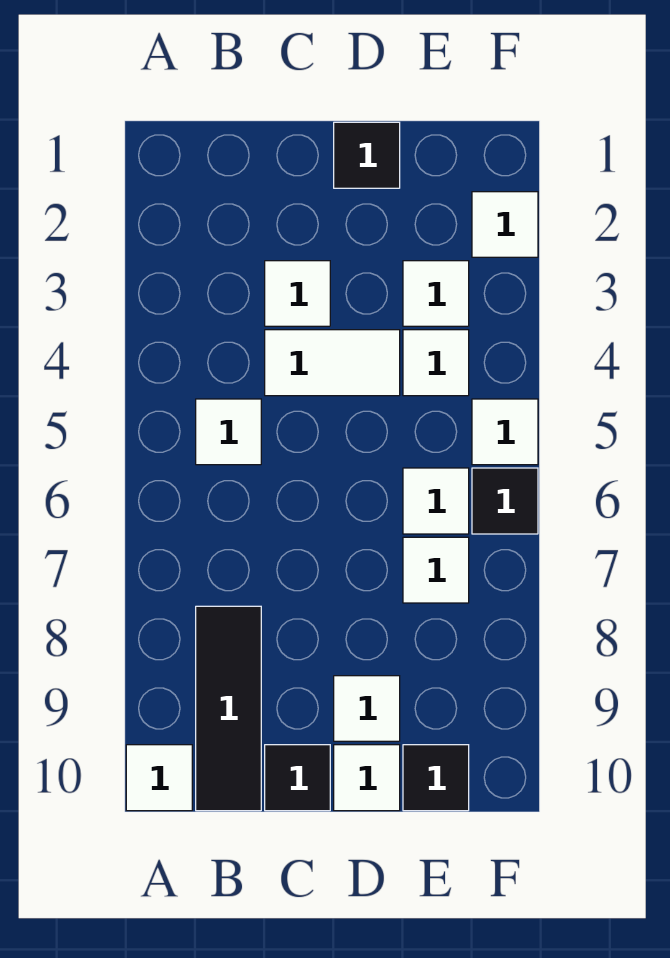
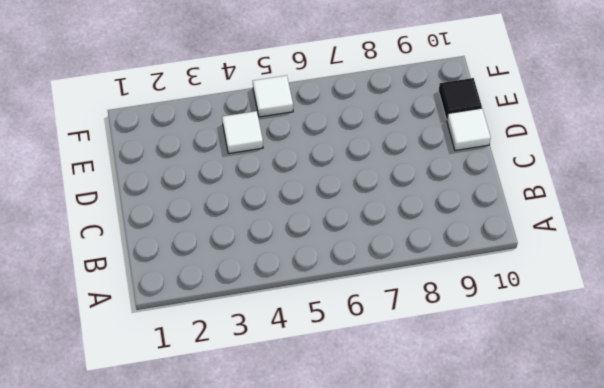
none -> white 1x1 tile [126,745,192,811]
none -> white 1x1 tile [196,399,261,465]
none -> black 1x3 tile [196,606,261,811]

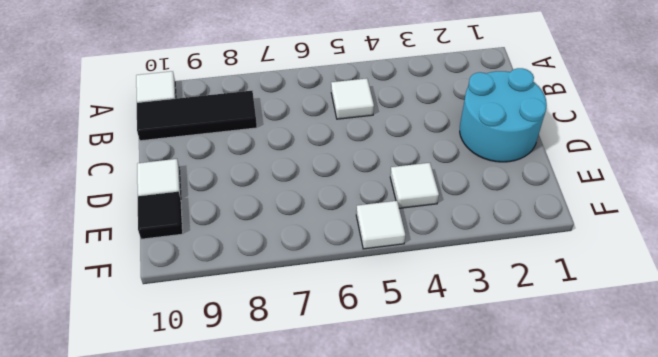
cyan 2x2 round brick [460,68,547,162] -> black 1x1 tile [334,122,400,188]
none -> white 1x1 tile [265,261,330,326]
none -> white 1x2 tile [265,330,400,396]
none -> black 1x1 tile [265,745,330,811]

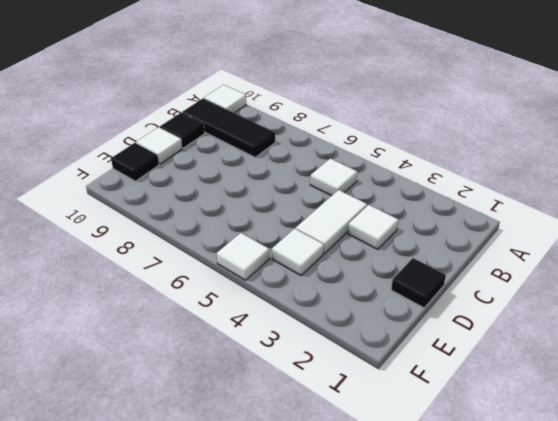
none -> white 1x1 tile [334,676,400,741]
none -> white 1x1 tile [403,261,469,326]
none -> white 1x1 tile [403,468,469,534]

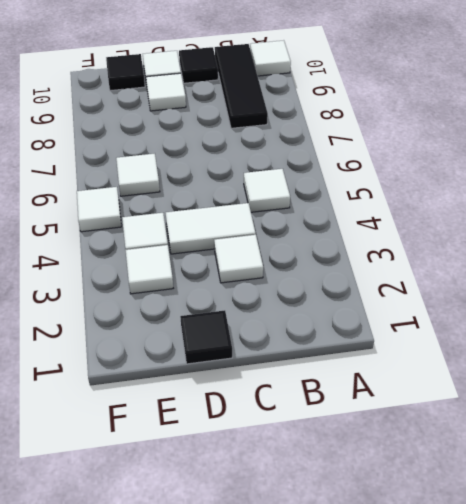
none -> white 1x1 tile [403,537,469,603]
none -> white 1x1 tile [472,192,538,257]
none -> black 1x1 tile [472,468,538,534]

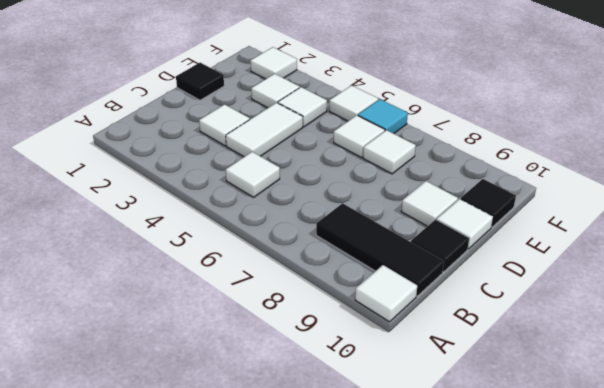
cyan 1x1 tile [358,99,408,134] -> black 1x1 tile [472,468,538,534]

